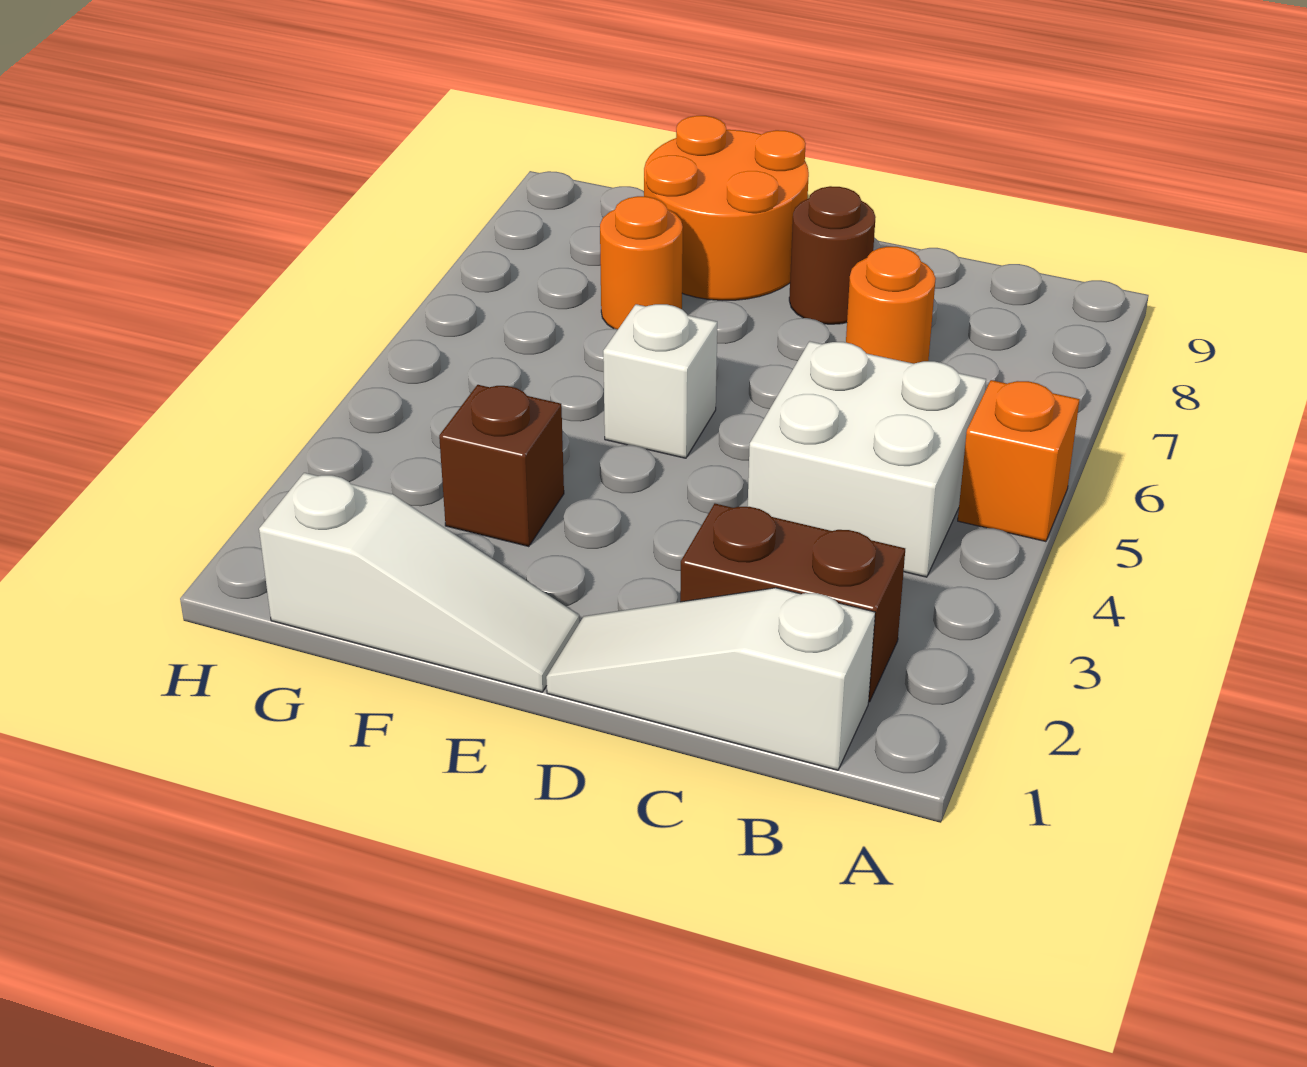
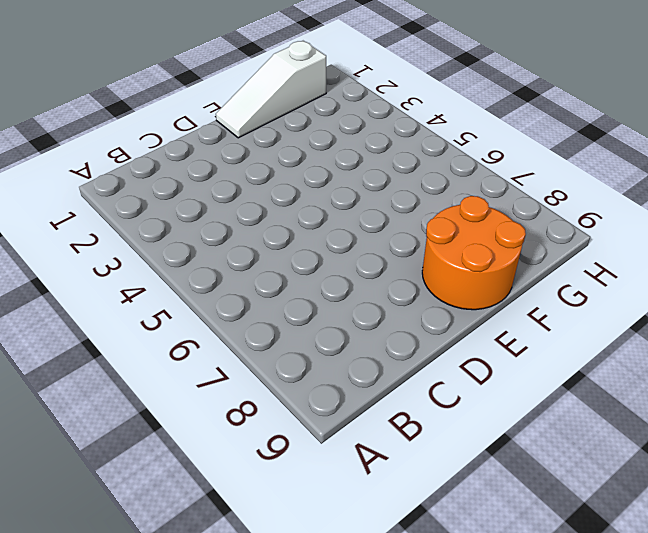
none -> orange 1x1 brick [958,380,1080,542]
none -> white 1x3 slope [546,588,875,770]

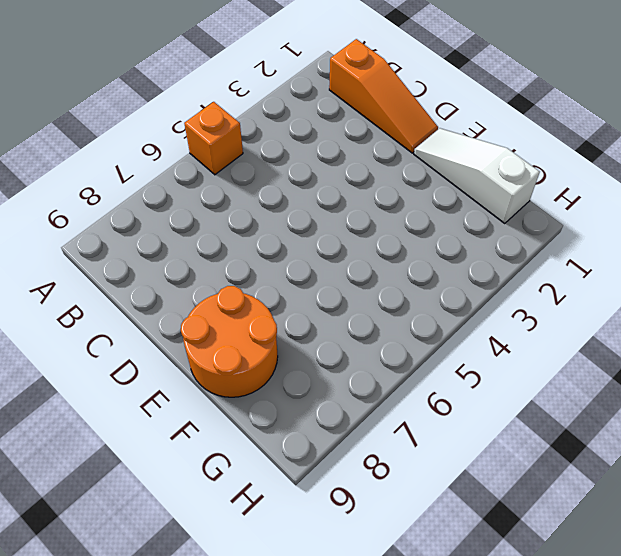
orange 1x3 slope [329,39,438,153] -> white 1x3 slope [546,588,875,770]
none -> brown 1x2 brick [680,504,905,702]
none -> white 2x2 brick [748,341,986,577]

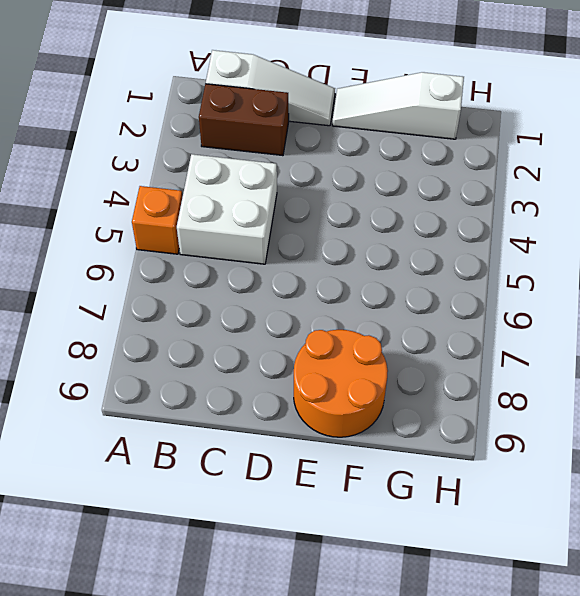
none -> orange 1x1 round brick [846,247,936,364]
none -> brown 1x1 round brick [789,186,875,324]

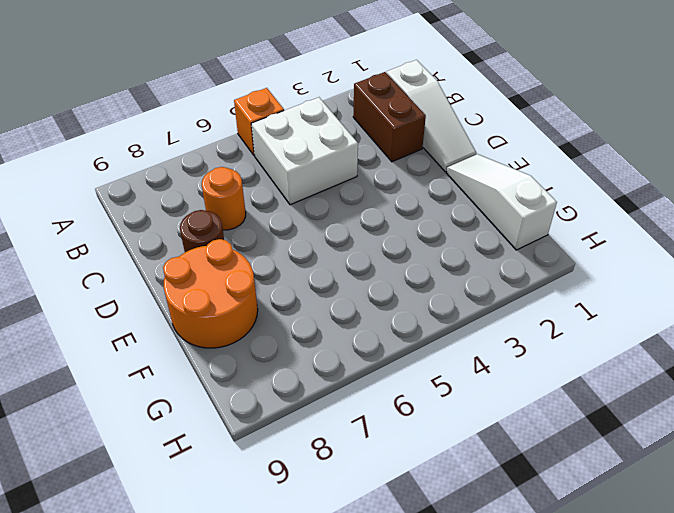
none -> white 1x1 brick [603,304,717,458]
none -> brown 1x1 brick [439,385,564,547]

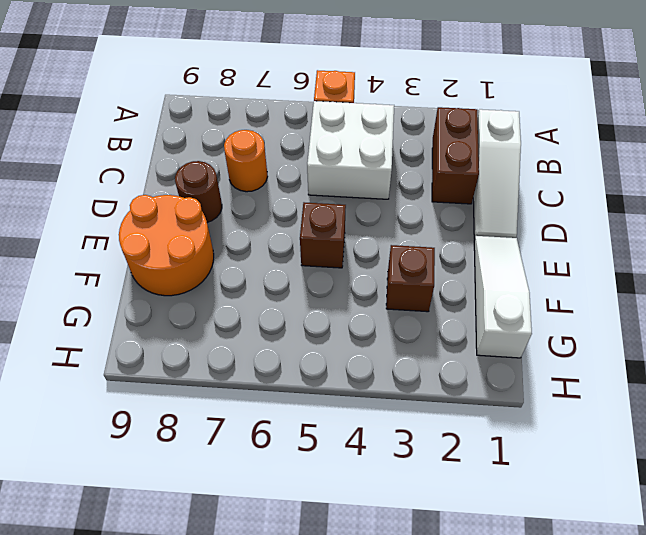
brown 1x1 brick [300,202,346,268] -> white 1x1 brick [603,304,717,458]
none -> orange 1x1 round brick [600,196,683,329]

